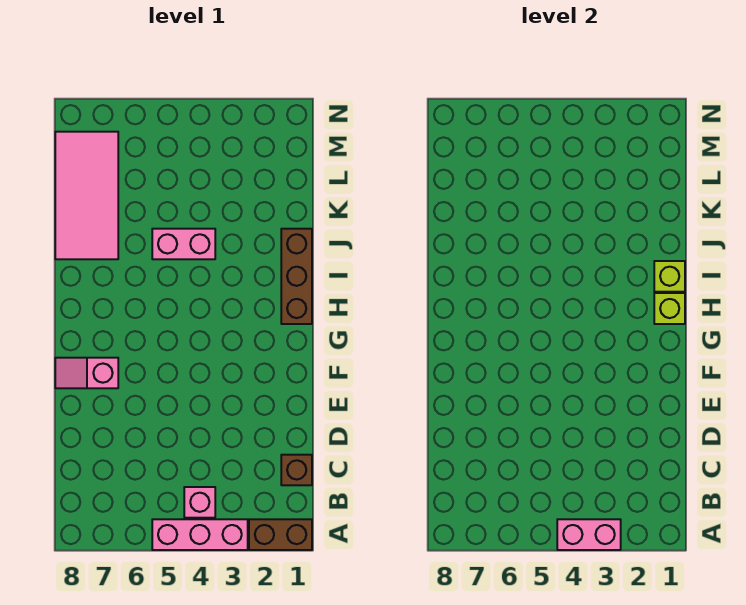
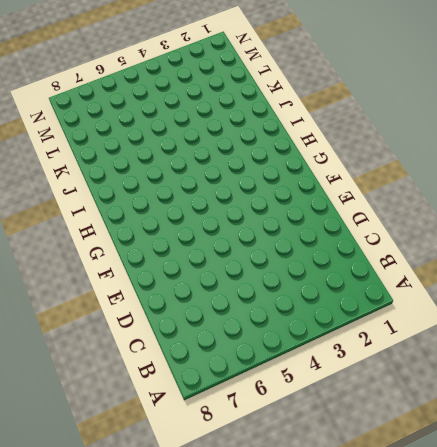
none -> brown 1x2 brick [249,519,312,550]
none -> pink 1x3 brick [152,519,248,550]

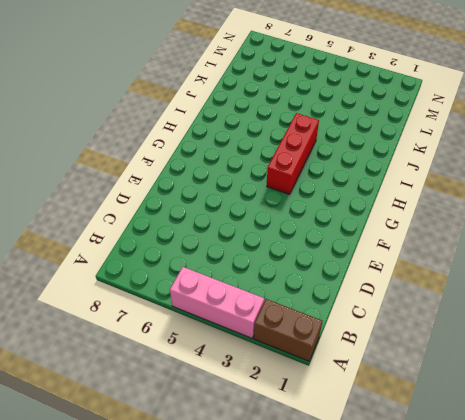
red 1x3 brick [267,113,319,194] -> none
none -> pink 1x1 brick [184,487,215,518]
none -> brown 1x1 brick [281,455,312,485]

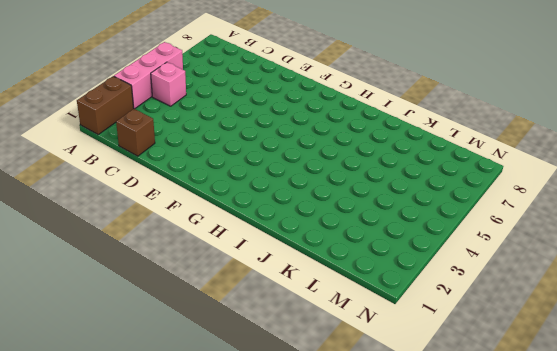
none -> pink 1x2 slope [55,358,118,388]
none -> brown 1x3 brick [281,229,312,324]

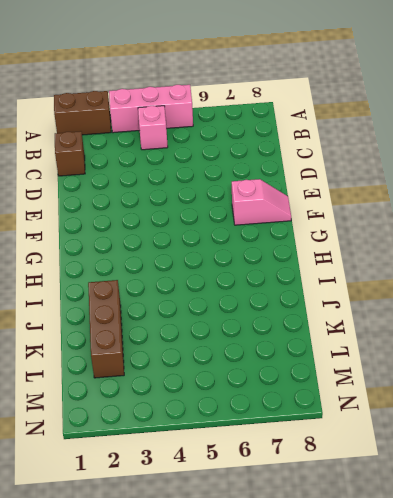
brown 1x3 brick [88,280,124,378] -> brown 1x3 brick moved to [281,229,312,324]
none -> pink 1x2 brick [152,229,215,259]
none -> pink 2x4 tile [55,132,118,259]

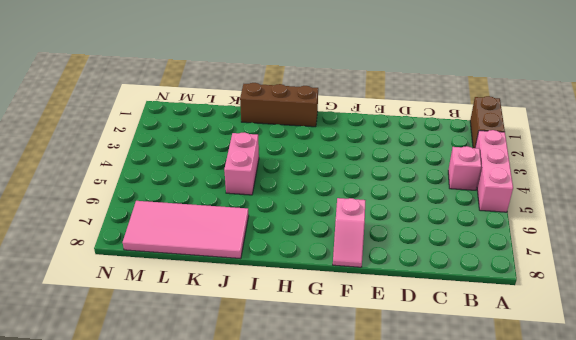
none -> brown 1x1 brick [281,455,312,485]
none -> pink 1x2 brick [557,519,621,550]

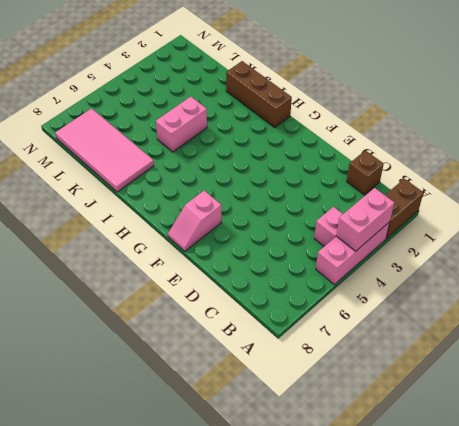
none -> lime 1x1 brick [654,293,685,324]
none -> lime 1x1 brick [654,261,685,292]

